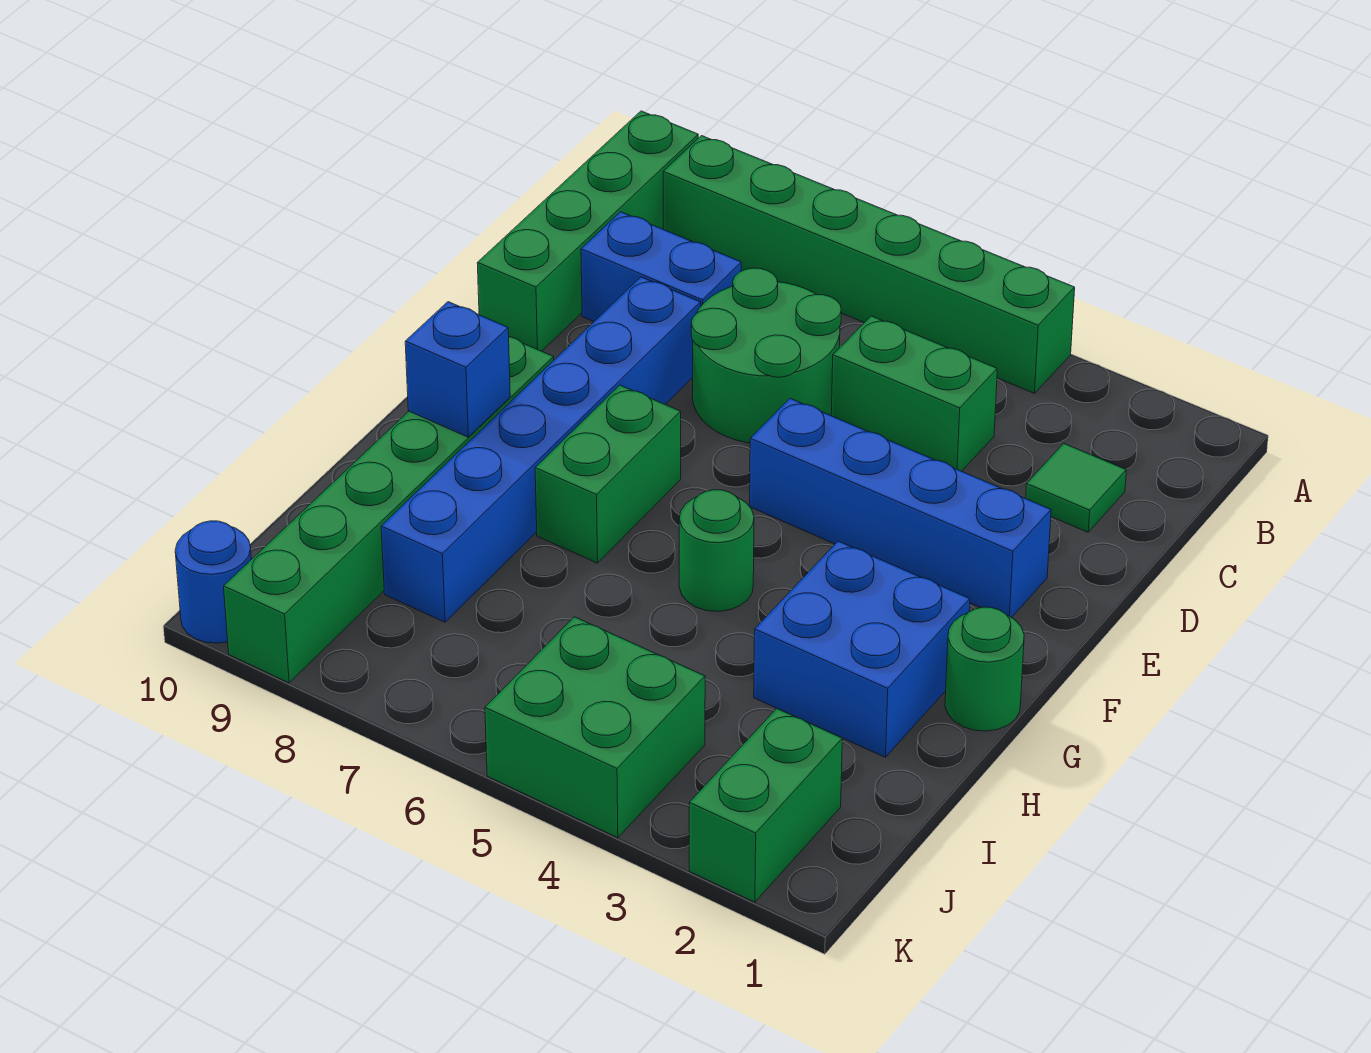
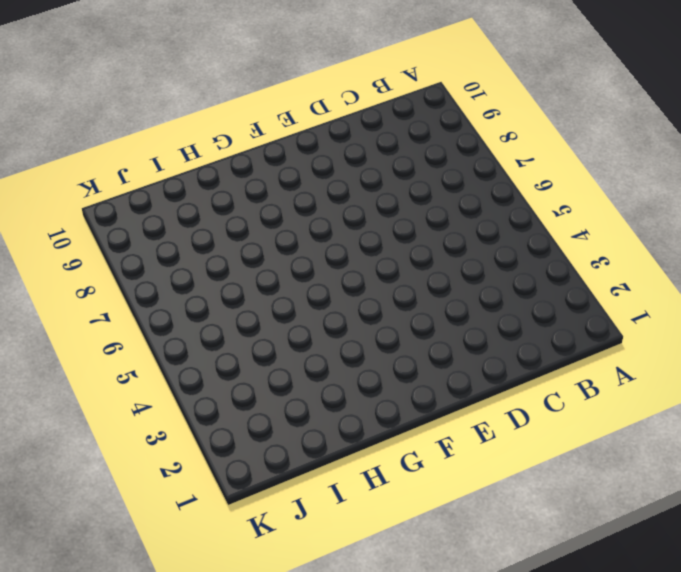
none -> green 1x6 brick [663,136,1075,393]
none -> green 1x4 brick [477,111,698,351]
none -> green 1x1 tile [1026,443,1126,532]

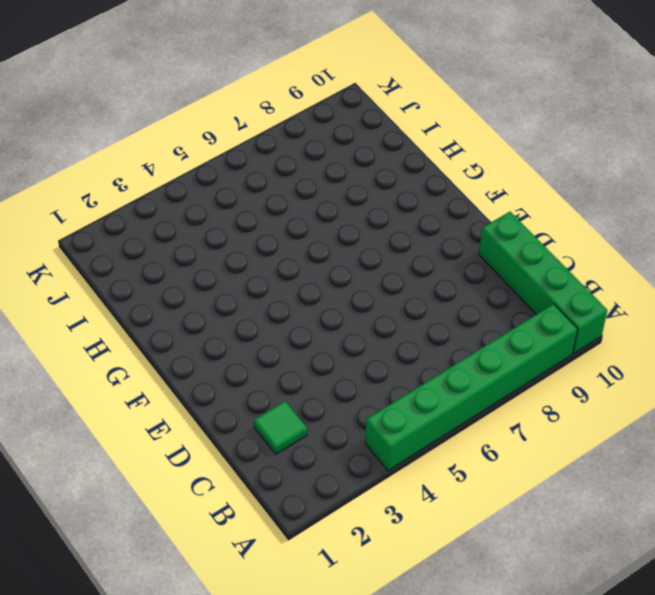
none -> green 1x2 brick [831,316,997,471]
none -> green 2x2 round brick [691,268,841,443]
none -> blue 1x2 brick [581,212,741,321]

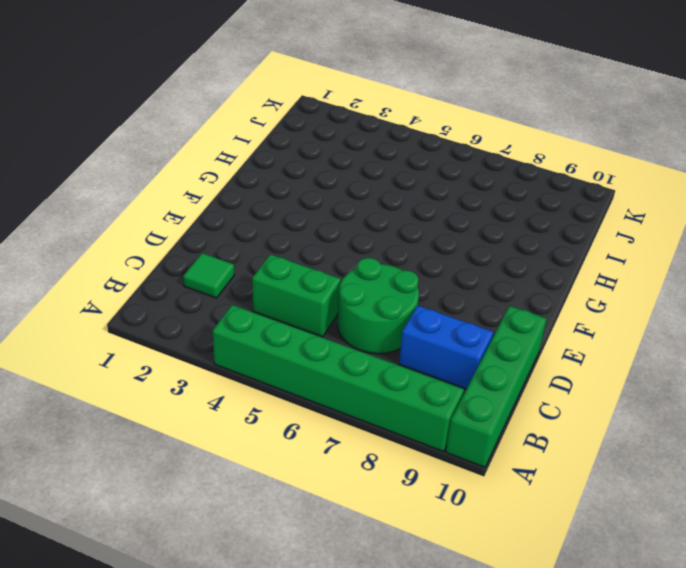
none -> blue 1x6 brick [381,277,701,622]
none -> blue 1x4 brick [750,398,1051,618]
none -> green 1x2 brick [535,385,681,563]

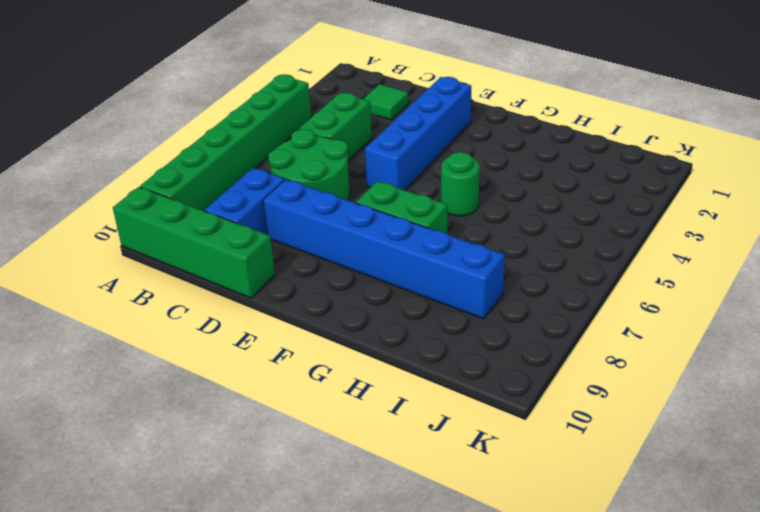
none -> green 1x6 brick [224,337,554,683]
none -> green 1x1 round brick [945,607,1024,731]
none -> blue 2x2 brick [754,541,970,757]

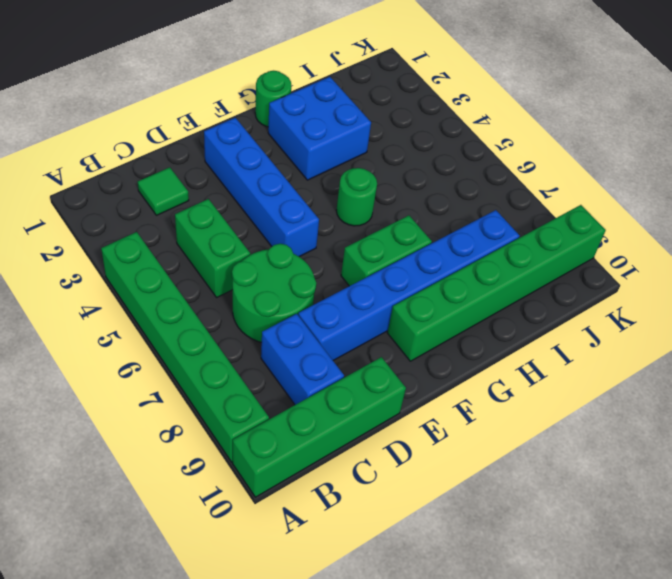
none -> green 1x2 brick [689,709,842,902]
none -> green 2x2 brick [485,617,705,838]
none -> blue 1x1 round brick [175,521,251,643]

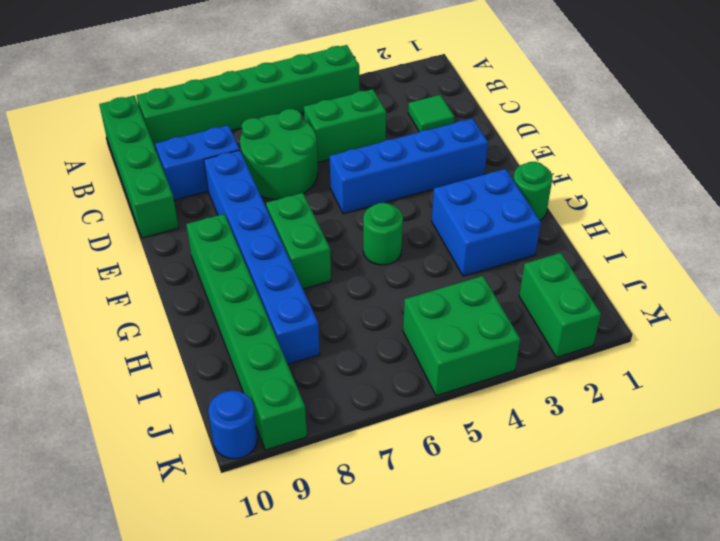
none -> blue 1x1 brick [405,302,510,437]

